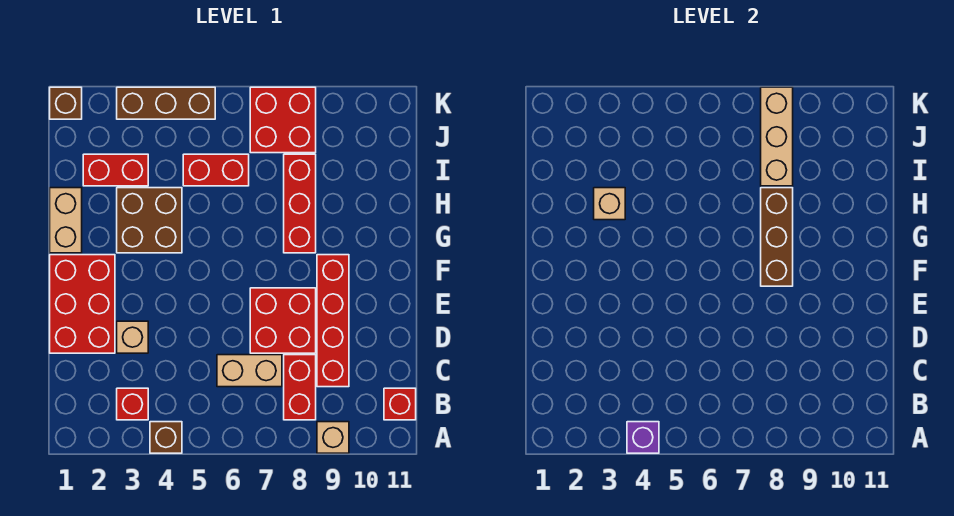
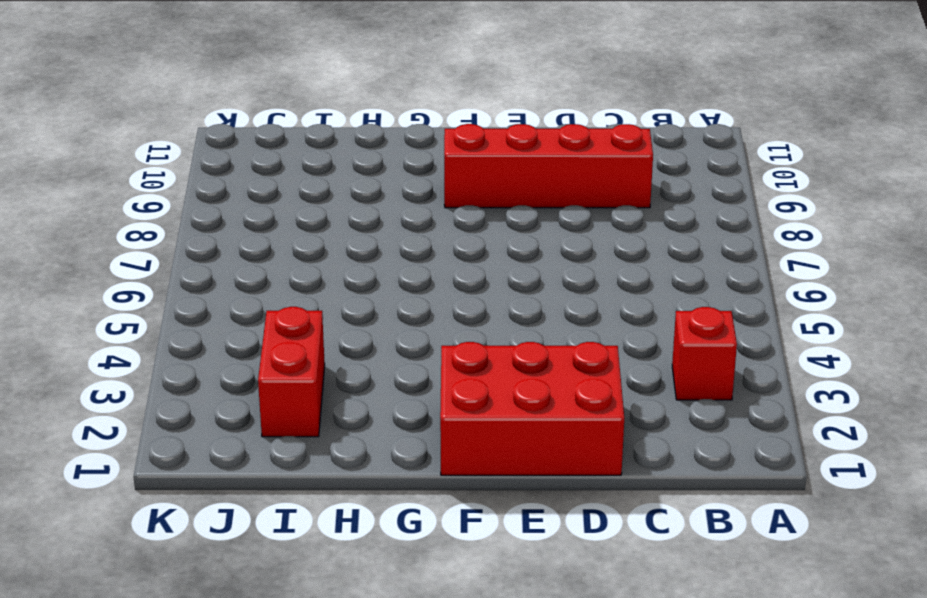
none -> brown 1x1 brick [150,422,182,453]
none -> tan 1x1 brick [317,422,349,453]
none -> red 1x2 brick [284,355,316,420]

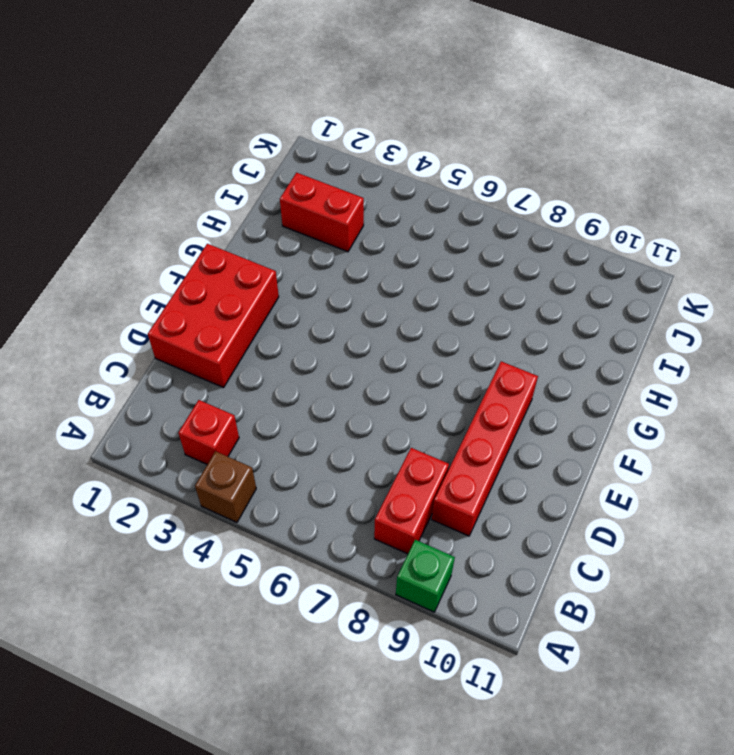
green 1x1 brick [396,540,455,612] -> tan 1x1 brick [317,422,349,453]
none -> red 1x1 brick [384,388,416,420]
none -> tan 1x2 brick [217,355,282,387]
none -> tan 1x1 brick [117,321,148,353]

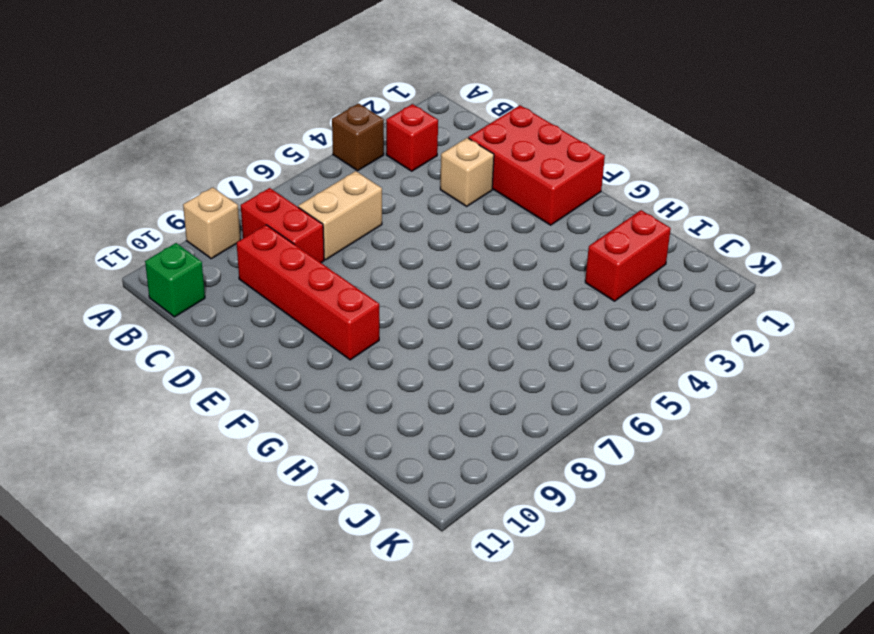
green 1x1 brick [145,243,205,317] -> red 1x1 brick [384,388,416,420]
none -> red 2x2 brick [250,288,316,353]
none -> tan 1x2 brick [50,188,82,253]
none -> brown 2x2 brick [117,188,182,253]

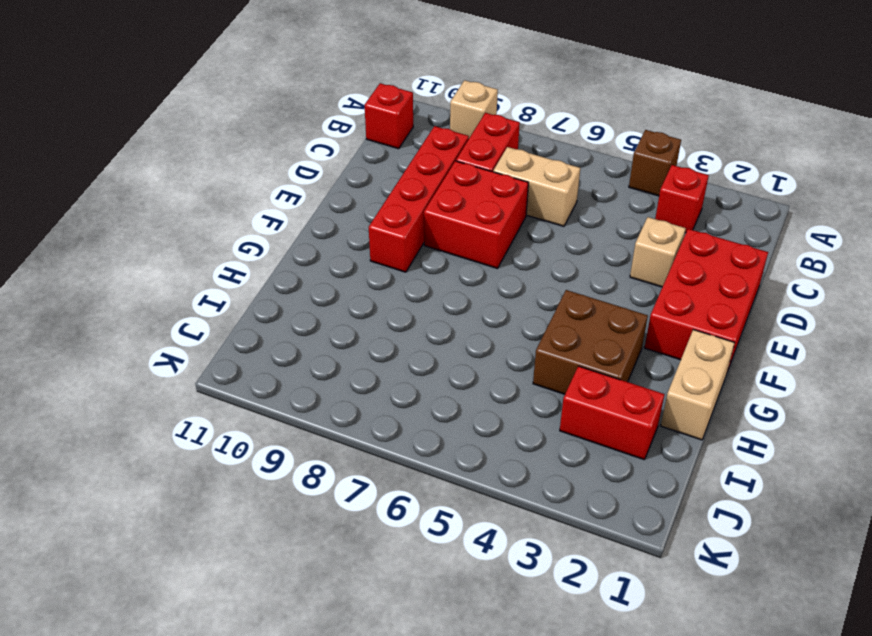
none -> red 1x3 brick [284,154,316,253]
none -> red 1x2 brick [183,154,249,186]
none -> red 2x2 brick [250,87,316,153]

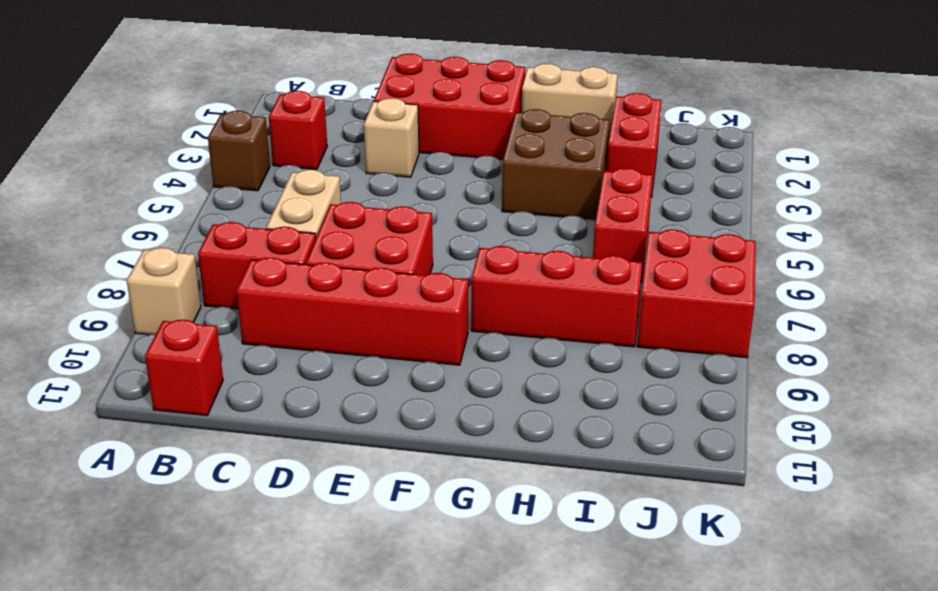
none -> brown 1x1 brick [50,87,82,119]
none -> brown 1x3 brick [117,87,215,119]
none -> purple 1x1 brick [627,422,659,453]

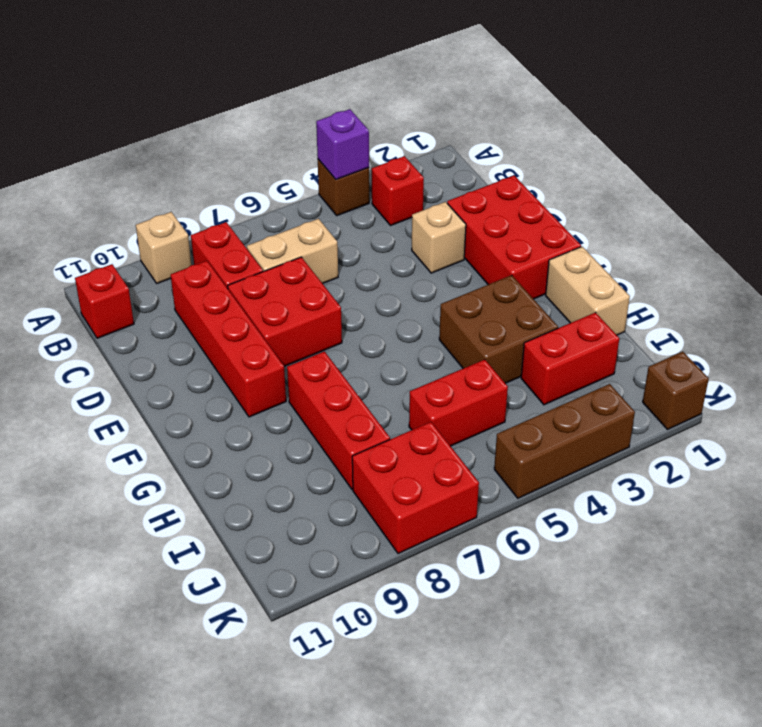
none -> brown 1x3 brick [761,188,793,286]
none -> tan 1x1 brick [594,188,625,220]
none -> tan 1x3 brick [761,87,793,186]

